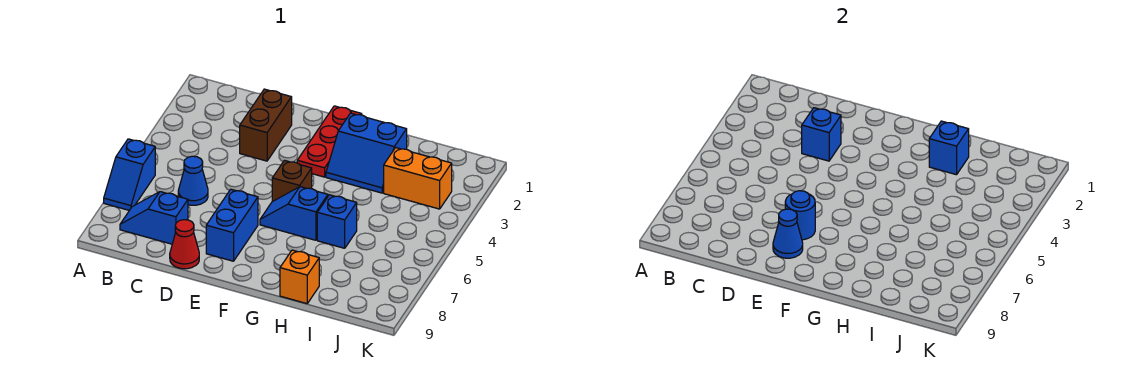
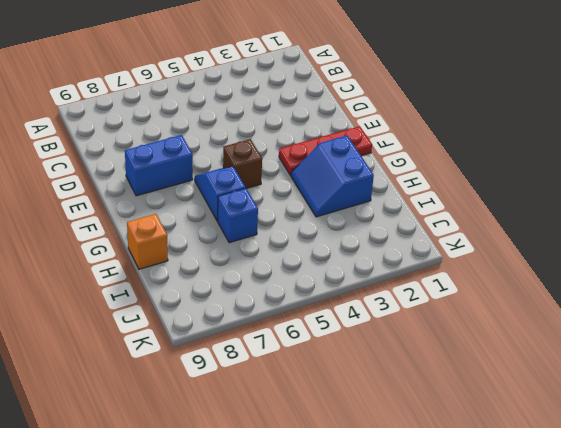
none -> blue 1x2 slope [104,139,155,210]
none -> blue 1x2 slope [120,192,188,244]
none -> blue 1x1 cone [178,156,208,205]

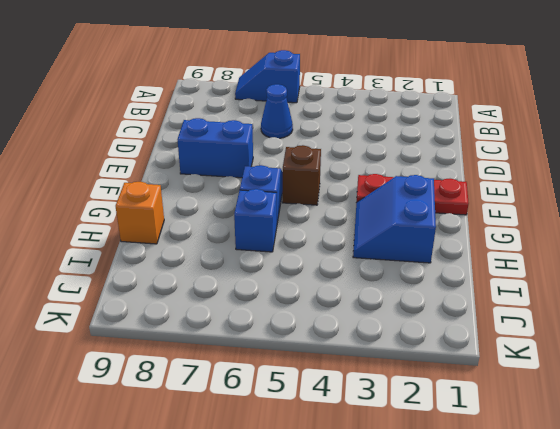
none -> blue 1x2 slope [120,192,188,244]
none -> brown 1x2 brick [240,89,292,161]
none -> red 1x1 cone [170,220,199,269]

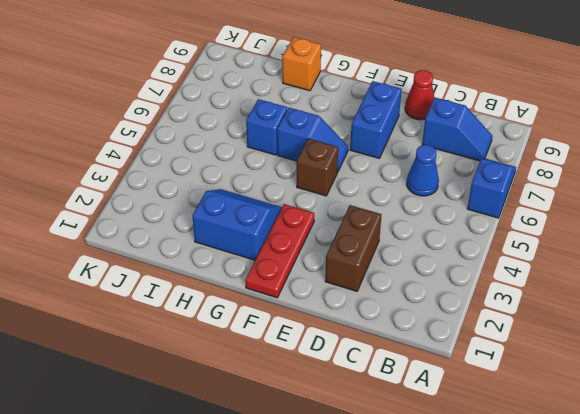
none -> orange 1x2 brick [384,148,452,209]
none -> blue 1x1 brick [802,108,841,161]
none -> blue 1x1 round brick [785,191,815,240]

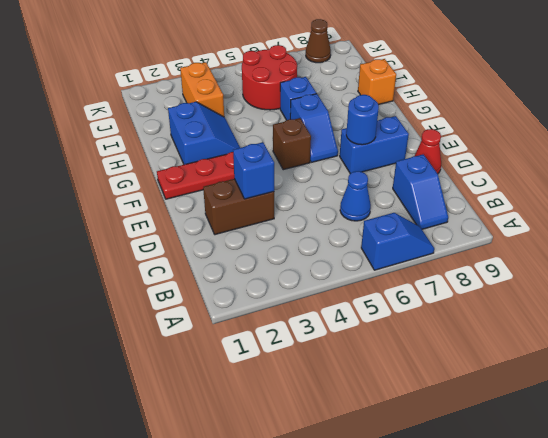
red 2x2 round brick [242,45,297,110] -> none
brown 1x1 cone [306,19,331,63] -> none
none -> blue 1x1 cone [773,209,803,258]
none -> blue 1x1 brick [929,121,969,175]

